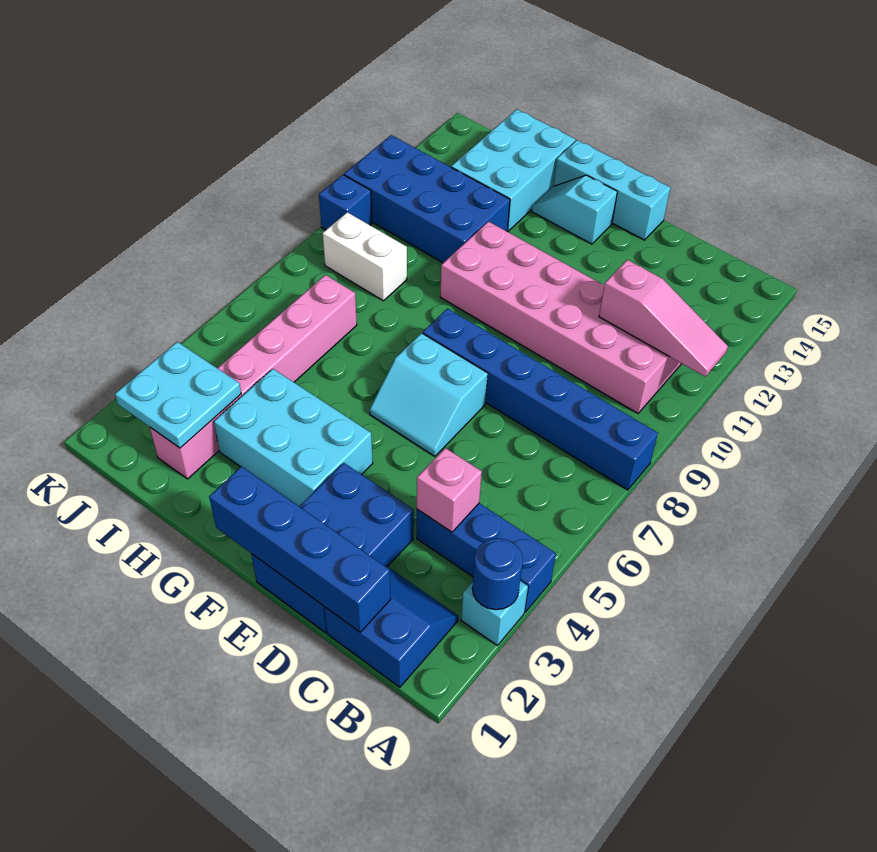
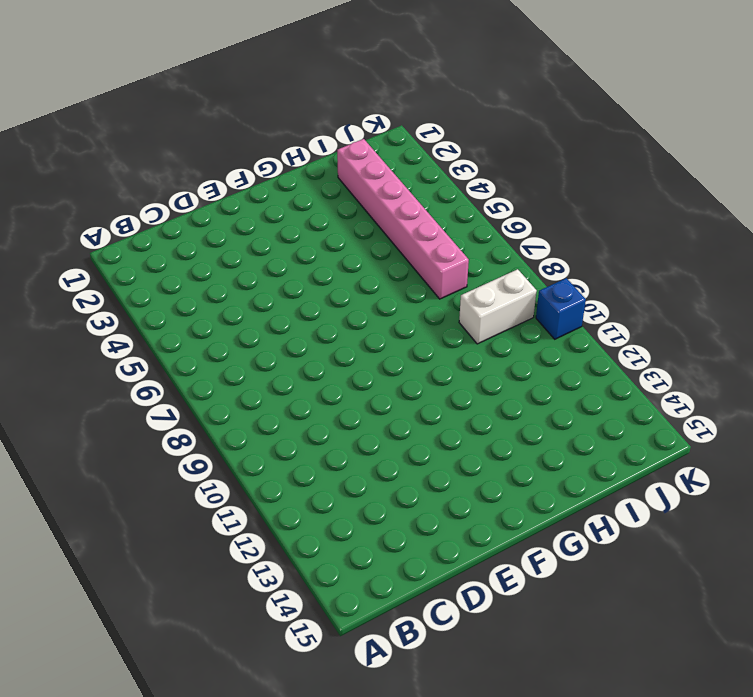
none -> cyan 1x1 brick [461,581,528,645]
none -> blue 1x3 brick [417,503,556,612]
none -> blue 1x6 brick [423,309,658,490]

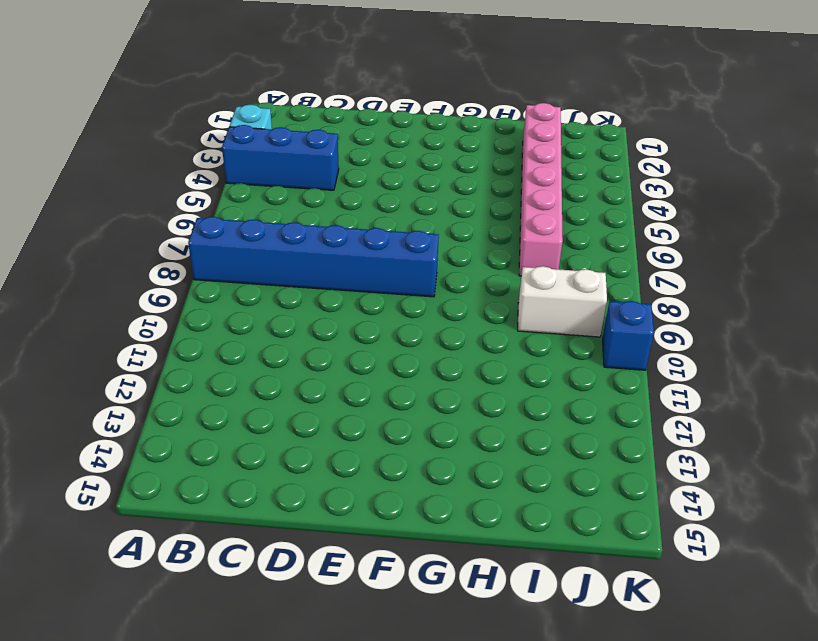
none -> blue 2x2 slope [324,566,458,687]
none -> pink 2x6 brick [440,222,681,413]
none -> blue 2x3 brick [251,463,414,633]

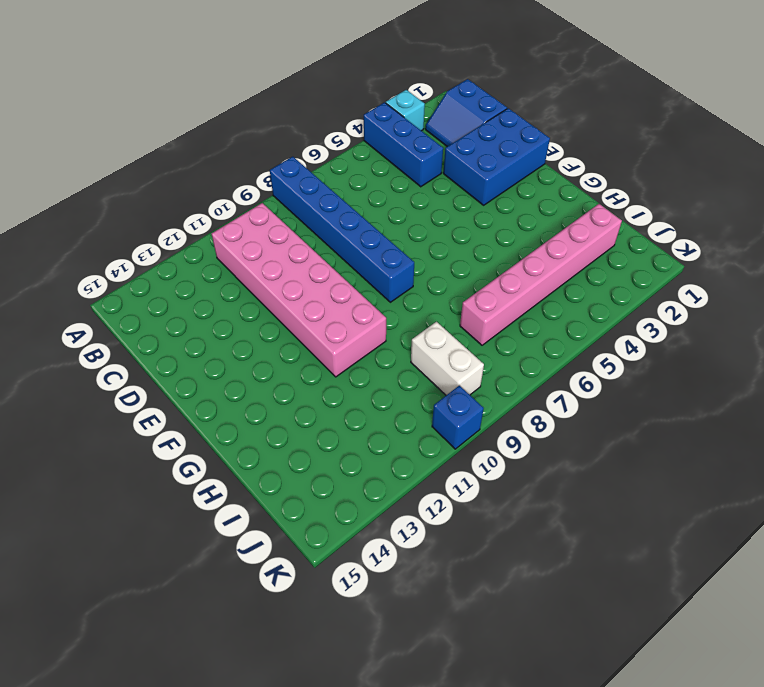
none -> cyan 2x2 slope [370,333,488,456]
none -> cyan 1x3 brick [554,140,671,240]
none -> cyan 2x3 brick [214,369,373,506]

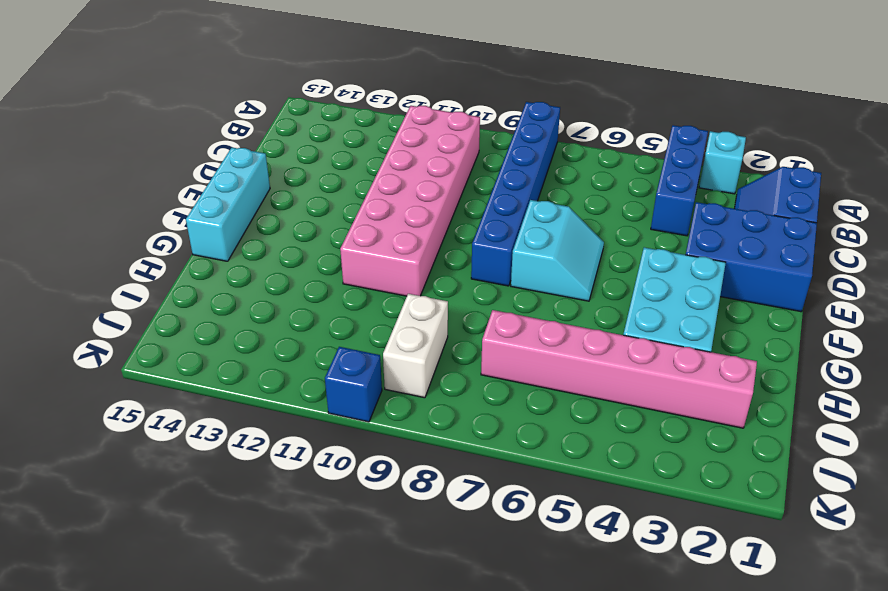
none -> cyan 1x2 slope [532,175,617,244]
none -> blue 2x4 brick [344,135,510,263]
none -> cyan 2x3 brick [451,109,576,231]

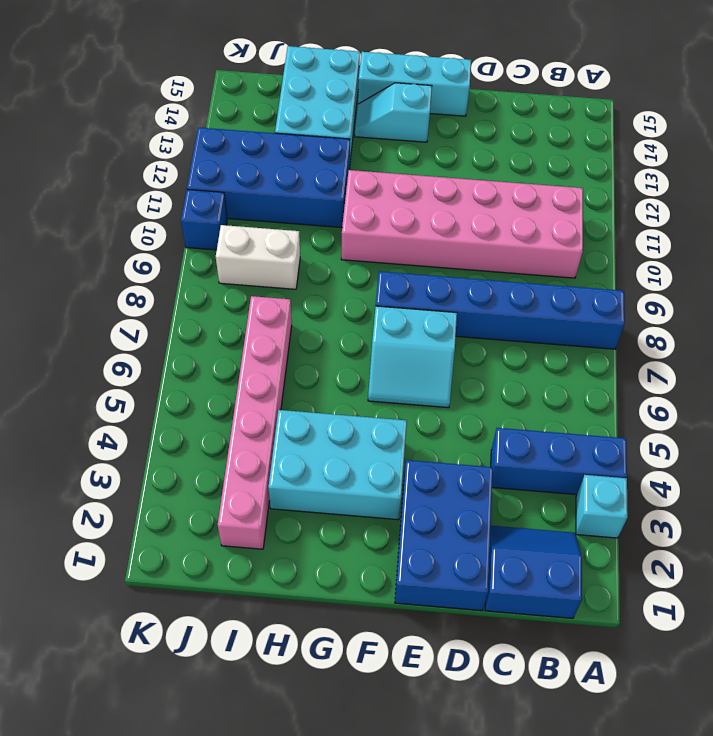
none -> blue 1x1 round brick [472,538,523,610]
none -> pink 1x3 slope [599,260,728,377]
none -> blue 1x4 brick [209,466,391,632]

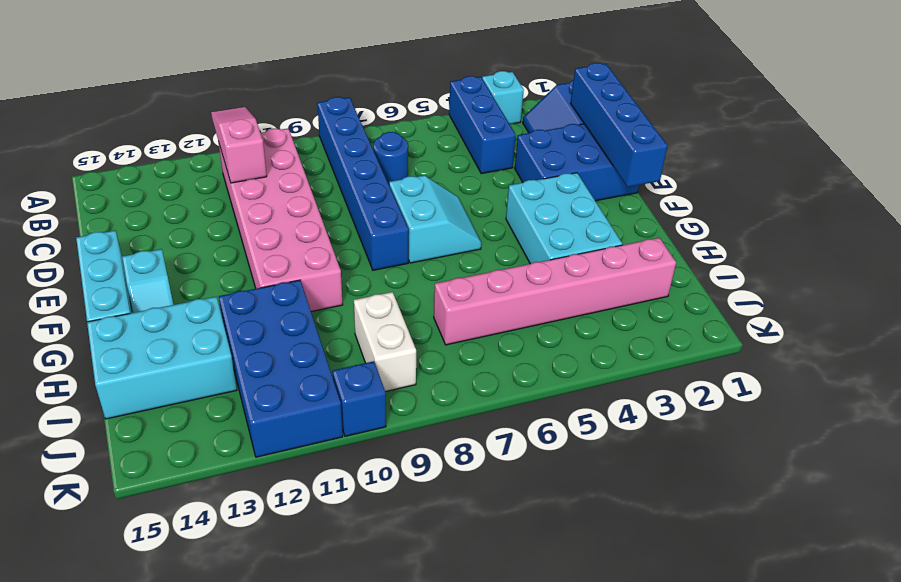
blue 1x1 round brick [373,132,408,184] -> blue 1x1 round brick moved to [472,538,523,610]
none -> pink 1x1 brick [417,448,482,532]
none -> cyan 2x2 plate [115,342,241,448]

